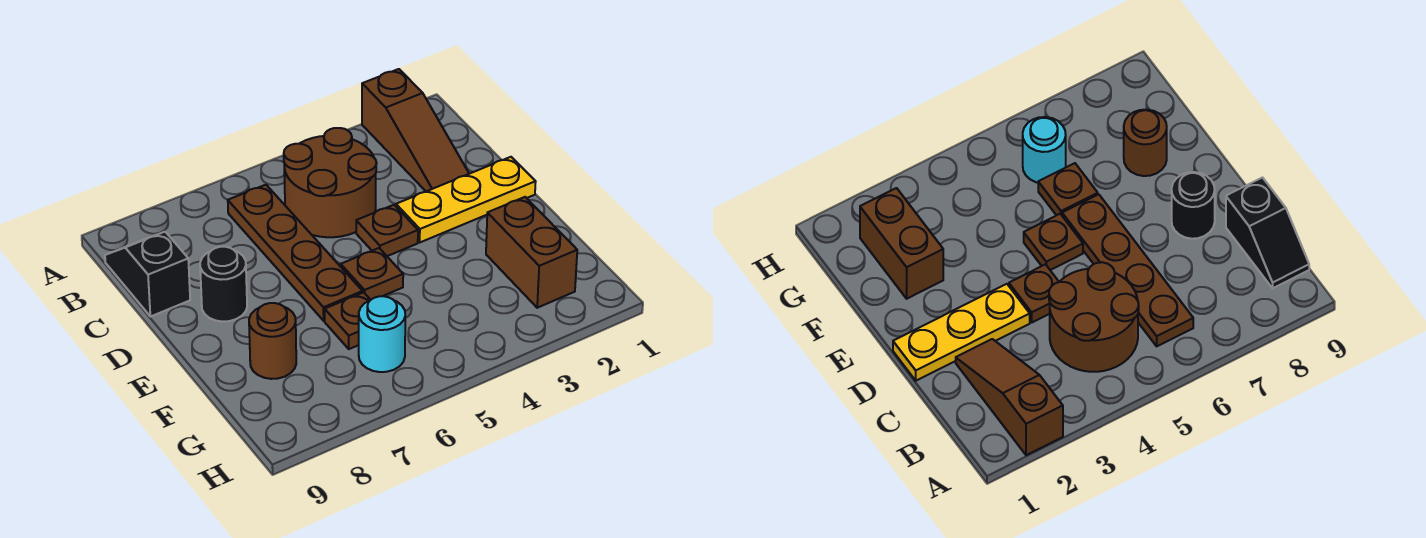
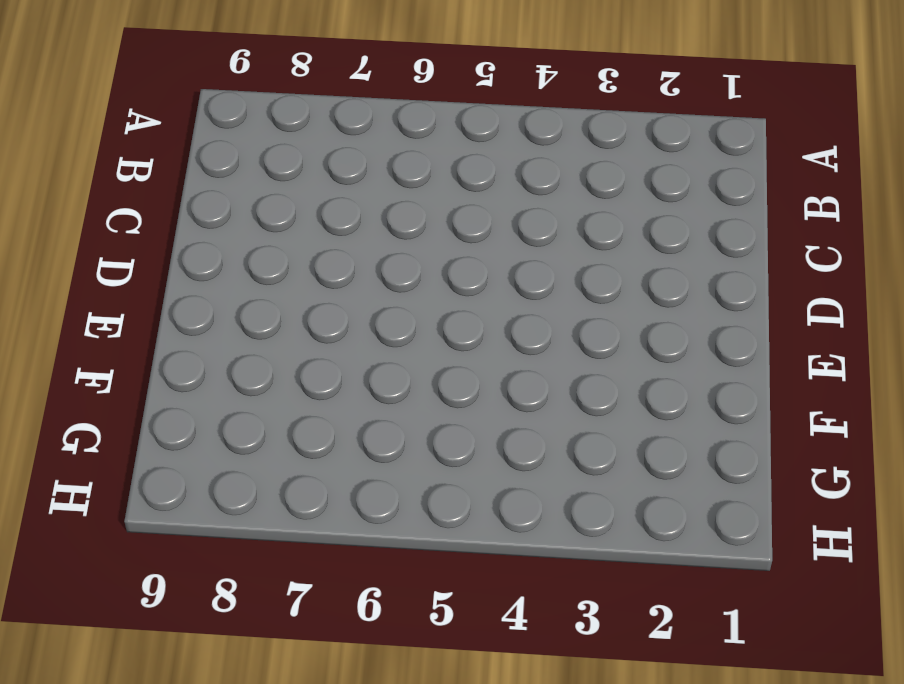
none -> brown 1x3 slope [362,69,469,191]
none -> brown 2x2 round brick [284,128,376,237]
none -> brown 1x4 plate [228,185,363,321]

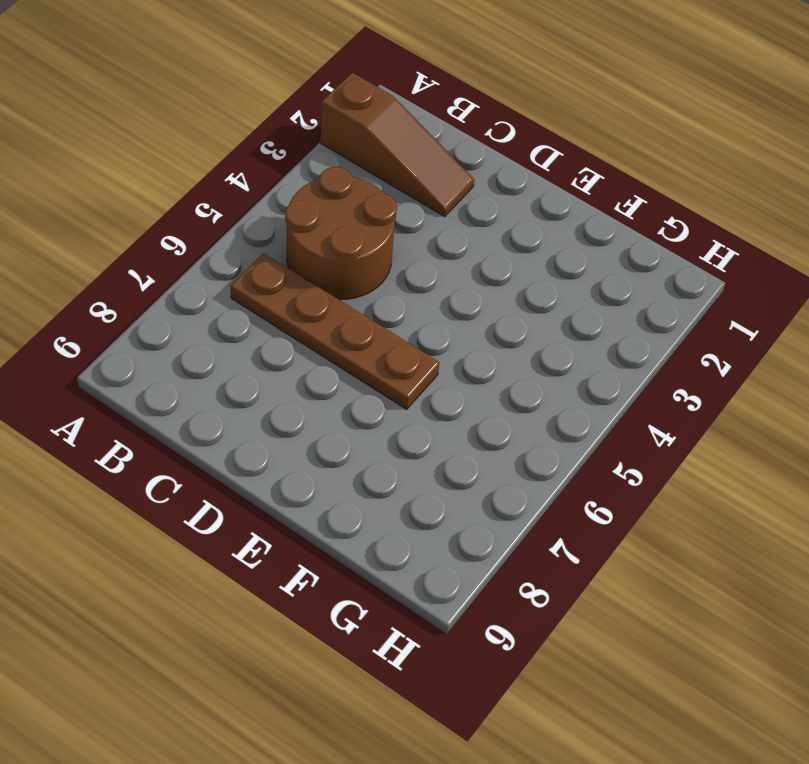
none -> black 1x2 slope [105,232,190,317]
none -> yellow 1x3 plate [396,157,536,242]
none -> brown 1x1 plate [356,205,418,256]

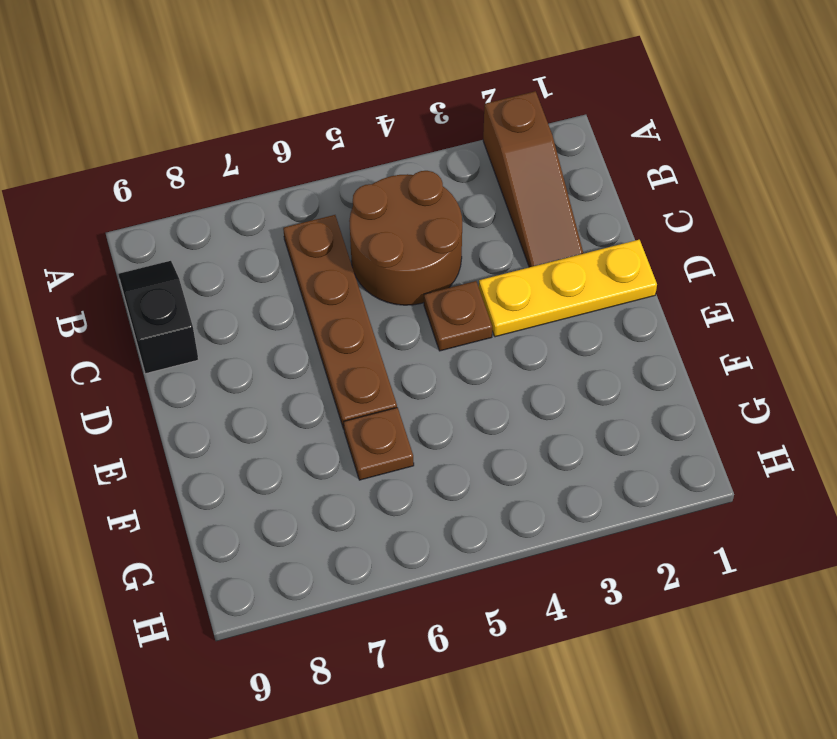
none -> black 1x1 round brick [200,247,247,322]
none -> brown 1x1 plate [341,248,403,300]
none -> brown 1x2 brick [486,197,577,308]

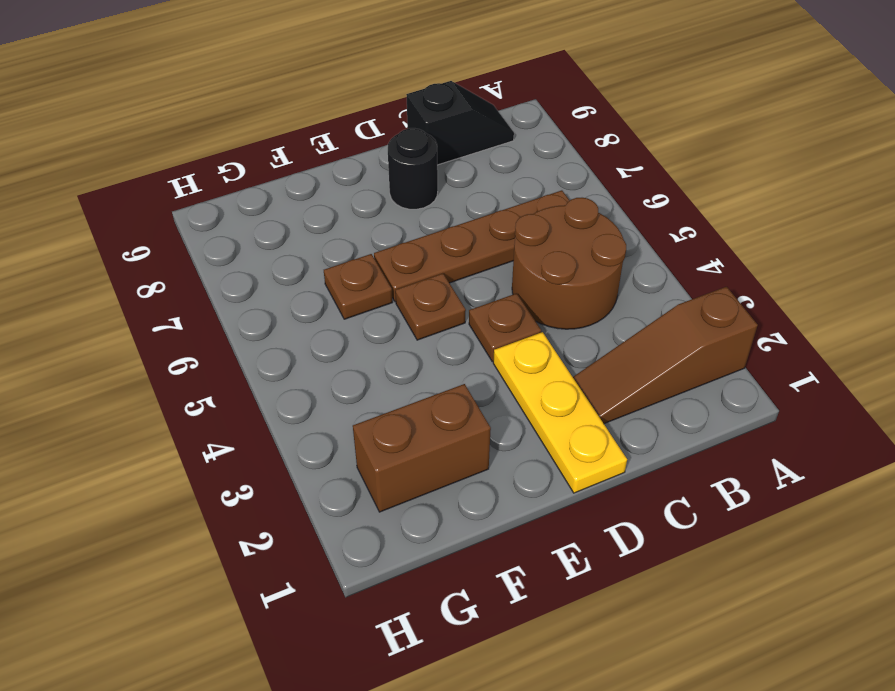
none -> brown 1x1 round brick [249,303,296,379]
none -> cyan 1x1 round brick [359,296,405,372]

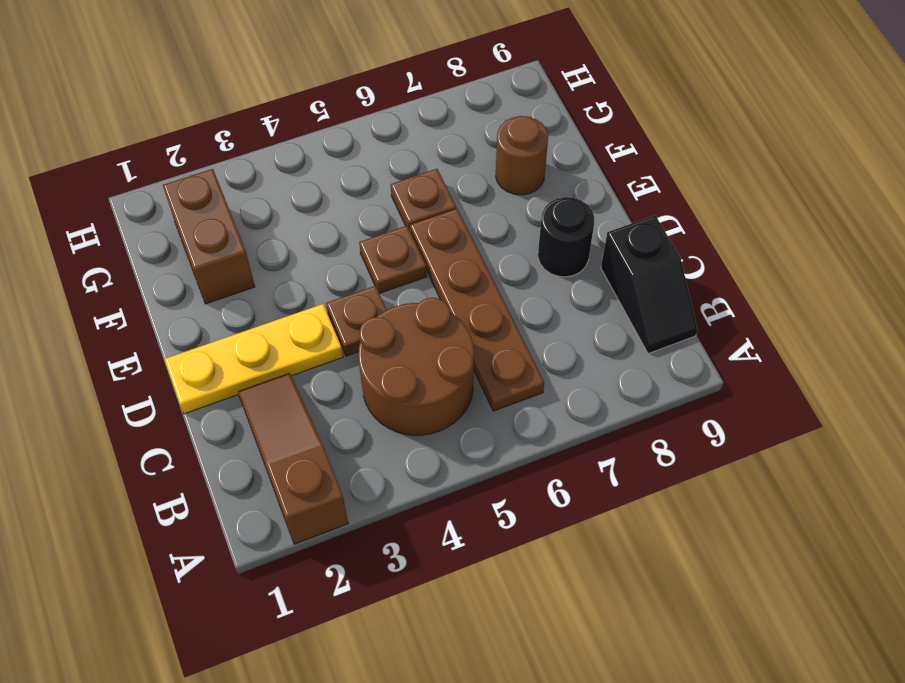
none -> cyan 1x1 round brick [359,296,405,372]

